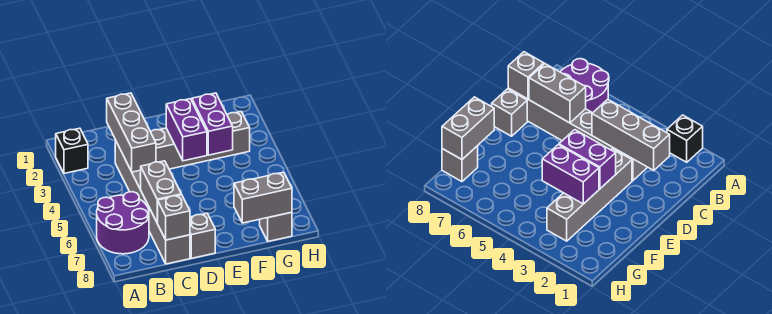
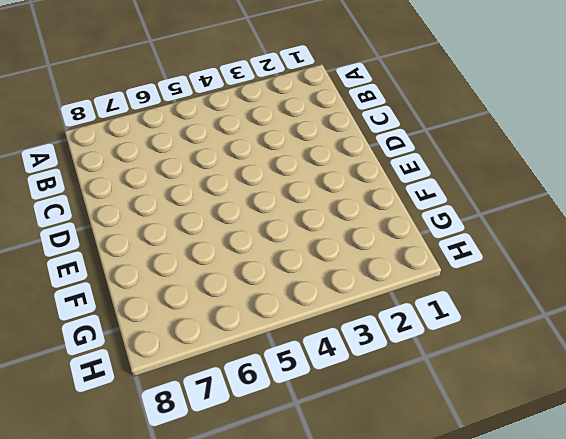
none -> black 1x1 brick [56,128,88,173]
none -> purple 2x2 round brick [97,192,149,254]
none -> grey 1x6 brick [115,140,190,264]

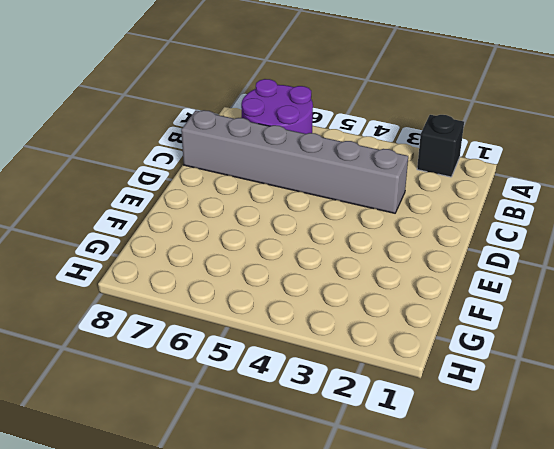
none -> grey 1x4 brick [151,112,250,169]
none -> grey 1x1 brick [190,213,215,258]
none -> grey 1x1 brick [260,212,292,241]

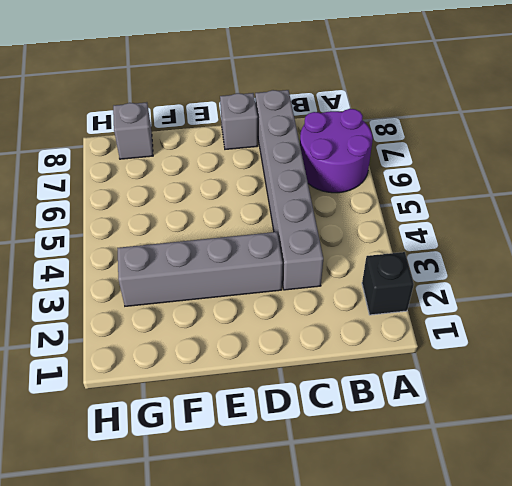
none -> grey 1x3 brick [107,93,156,172]
none -> grey 1x2 brick [141,161,182,223]
none -> grey 1x1 brick [158,195,190,240]

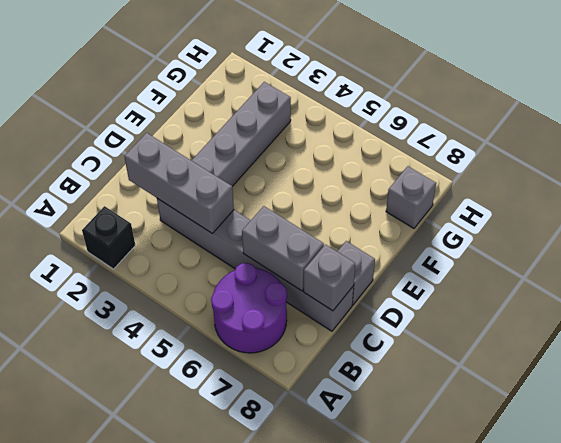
none -> purple 1x2 brick [166,99,207,161]
none -> purple 1x2 brick [192,93,233,155]
none -> grey 1x2 brick [234,172,292,223]

